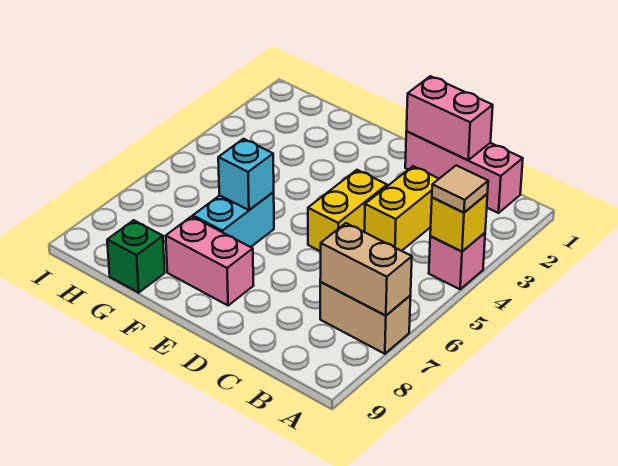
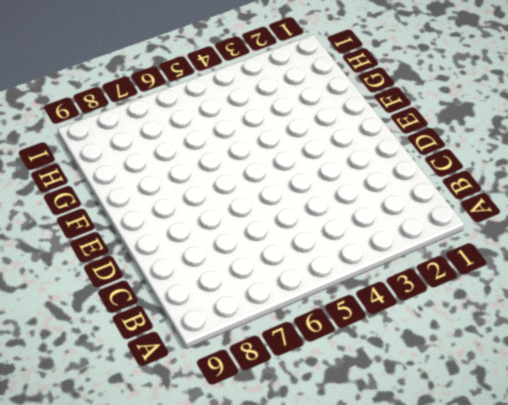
none -> pink 1x1 brick [429,233,485,289]
none -> tan 1x2 brick [320,282,411,354]
none -> pink 1x3 brick [405,131,523,213]

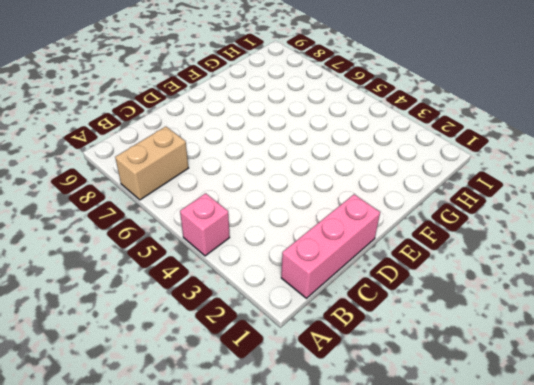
none -> yellow 1x2 brick [365,166,439,251]
none -> yellow 1x2 brick [308,170,387,251]
none -> pink 1x2 brick [166,216,254,305]

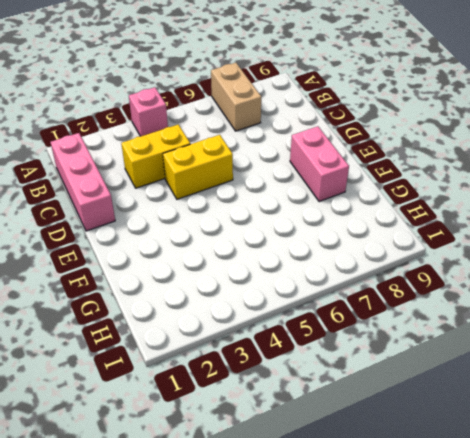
none -> cyan 1x2 brick [193,192,274,247]
none -> green 1x1 brick [107,220,165,293]
none -> yellow 1x1 brick [430,194,487,252]

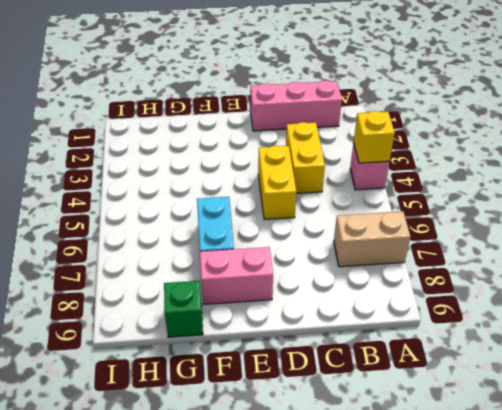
none -> tan 1x2 brick [320,223,412,316]
none -> pink 1x2 brick [406,76,493,160]
none -> cyan 1x1 brick [218,139,274,210]

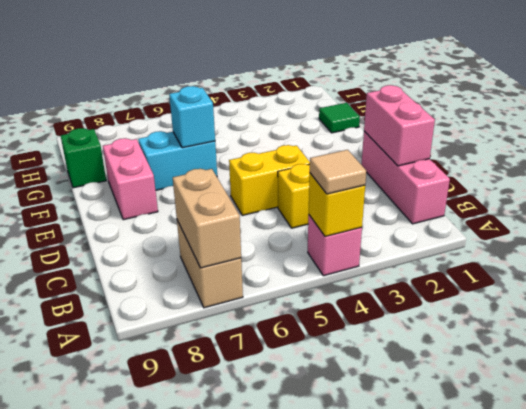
green 1x1 tile [319,103,360,133] -> none

